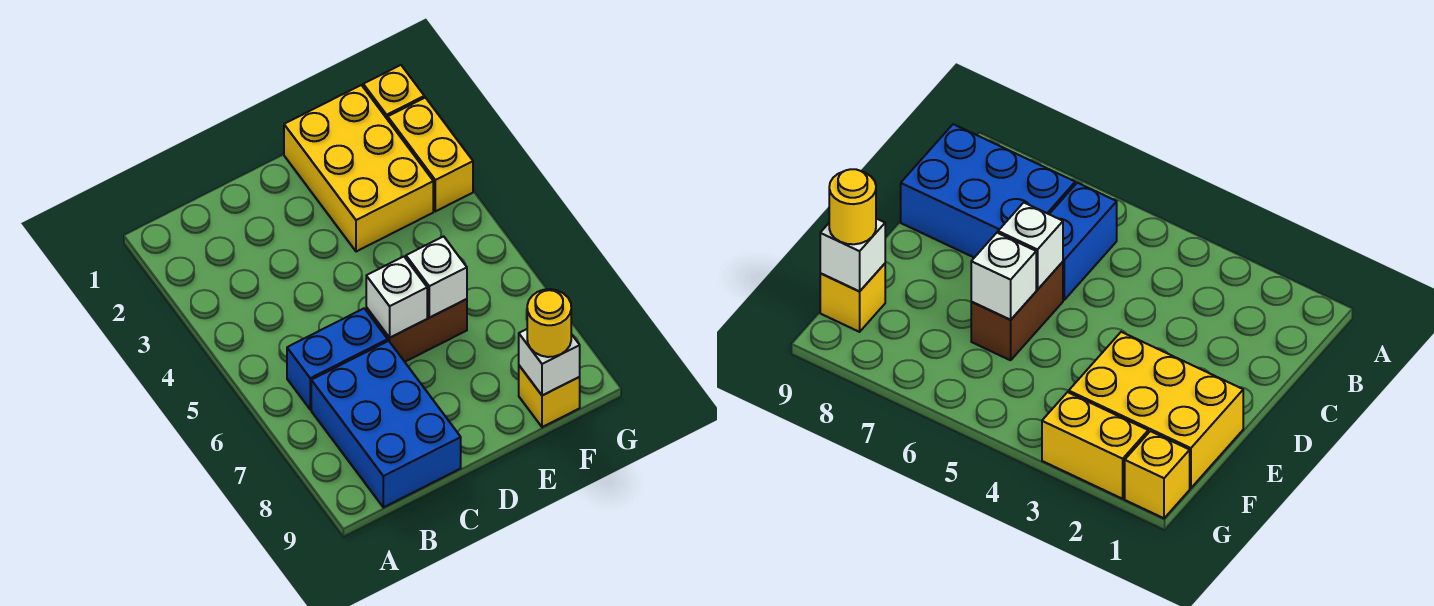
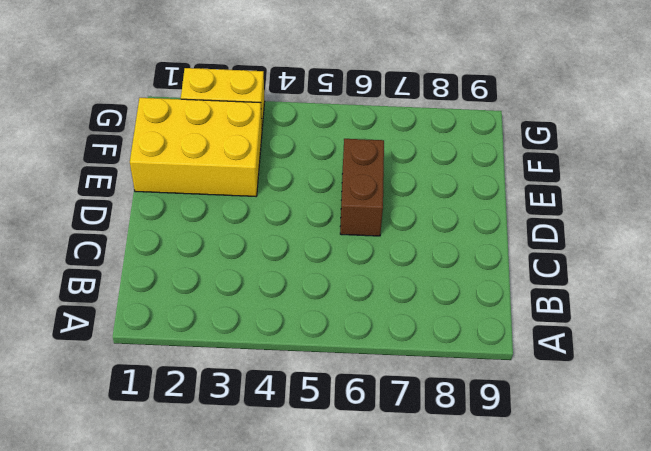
none -> blue 1x2 brick [287,308,388,409]
none -> blue 2x3 brick [311,341,461,507]

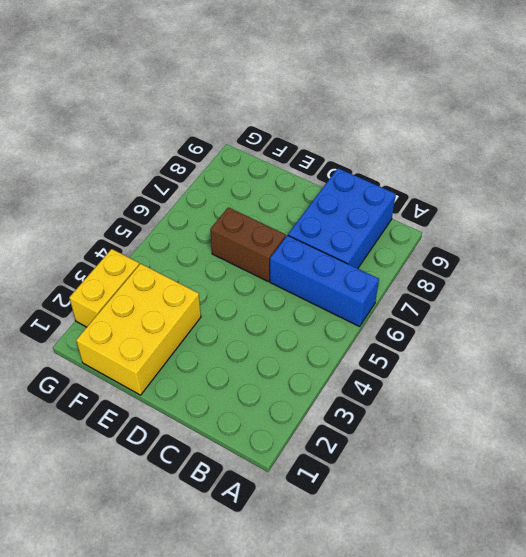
blue 1x3 brick [270,235,379,327] -> blue 1x2 brick [287,308,388,409]
none -> yellow 1x1 brick [519,366,580,427]
none -> yellow 1x1 brick [363,65,424,120]

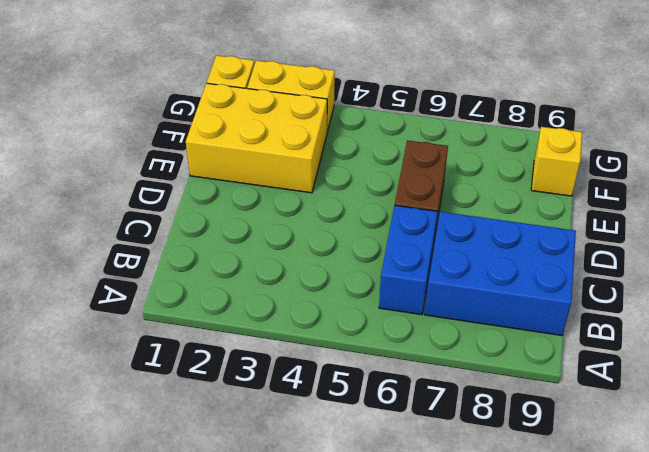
none -> white 1x1 brick [366,257,427,338]
none -> white 1x1 brick [406,236,467,318]

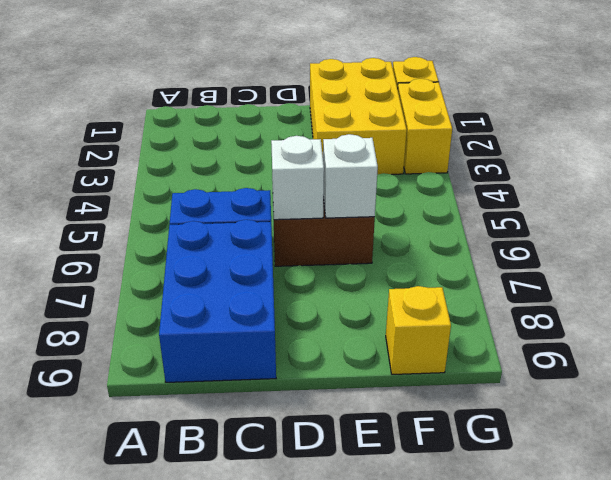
none -> white 1x1 brick [519,329,580,396]
none -> yellow 1x1 round brick [527,289,571,357]

